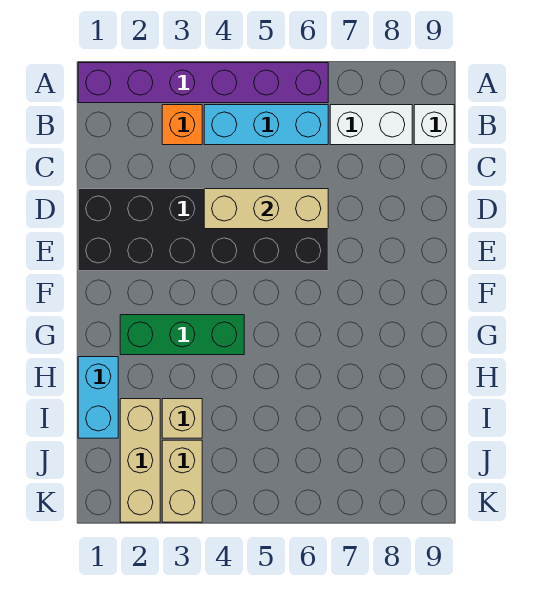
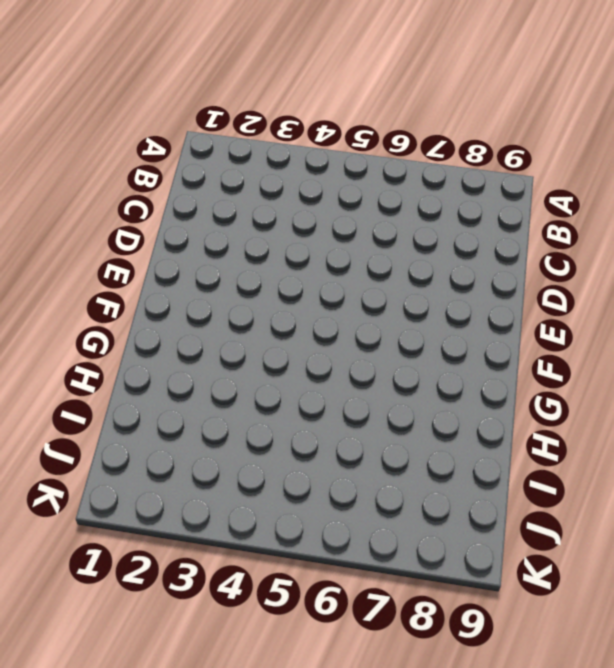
none -> purple 1x6 brick [78,63,328,103]
none -> orange 1x1 brick [162,105,202,145]
none -> cyan 1x3 brick [204,105,328,145]

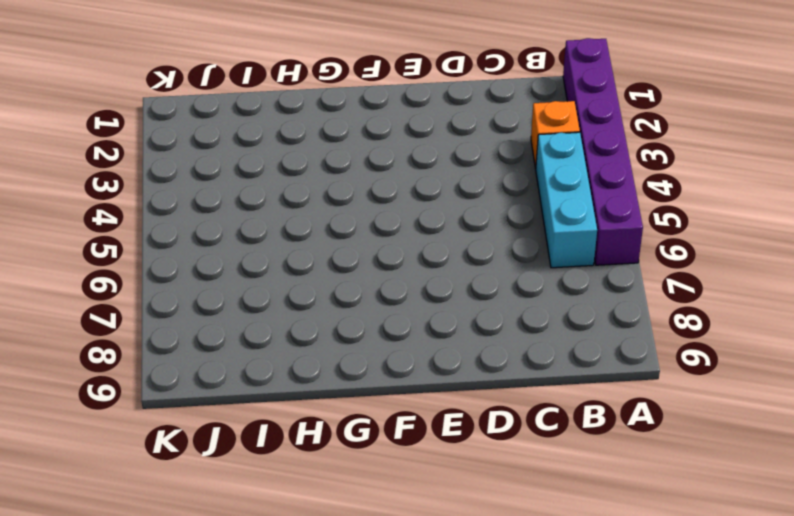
none -> white 1x2 brick [330,105,412,145]
none -> white 1x1 brick [414,105,454,145]
none -> black 2x6 brick [78,189,328,271]

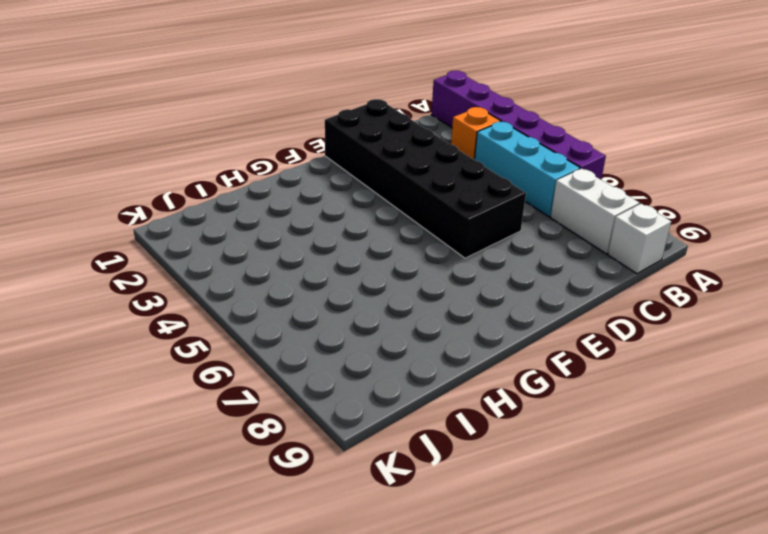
none -> green 1x3 brick [120,315,244,355]
none -> cyan 1x2 brick [78,357,118,438]
none -> tan 1x3 brick [120,399,160,522]

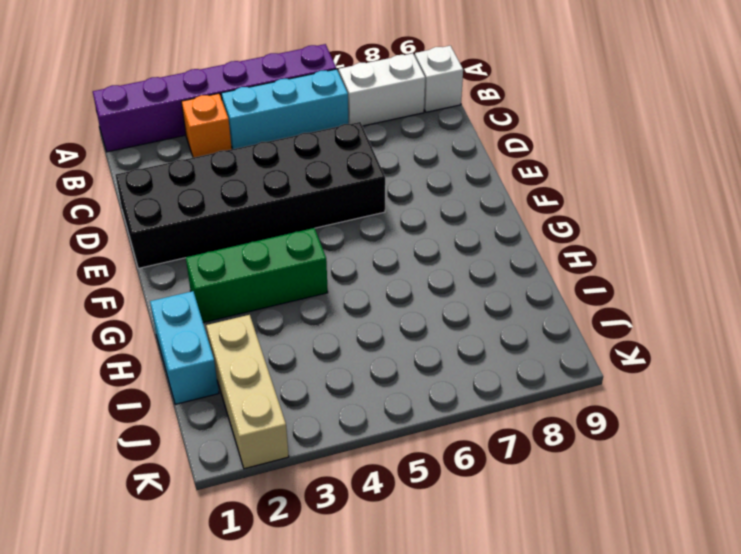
none -> tan 1x1 brick [162,399,202,438]
none -> tan 1x2 brick [162,440,202,522]
none -> tan 1x3 brick [204,189,328,229]

